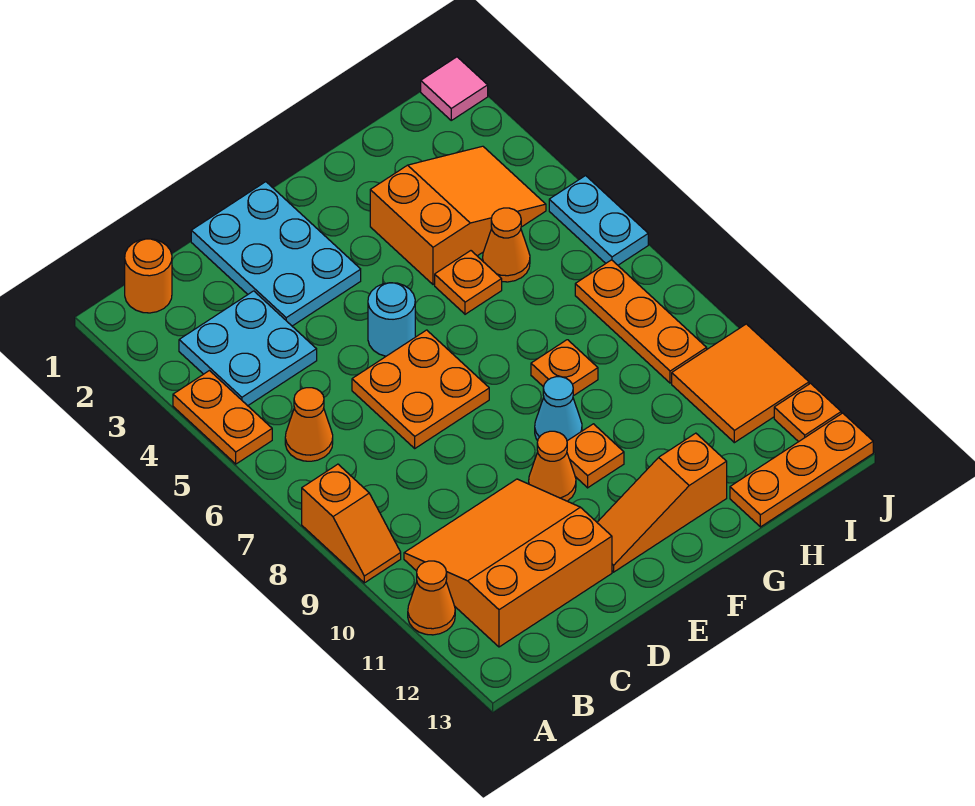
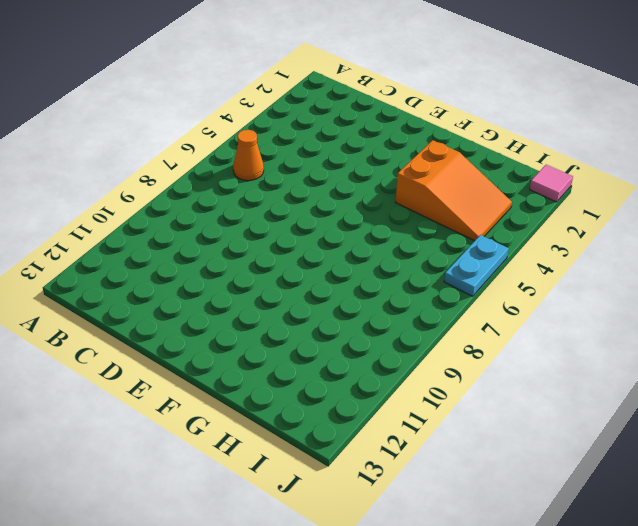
none -> orange 1x2 plate [173,371,272,464]
none -> orange 1x2 slope [302,464,401,583]
none -> orange 1x1 cone [408,561,455,635]

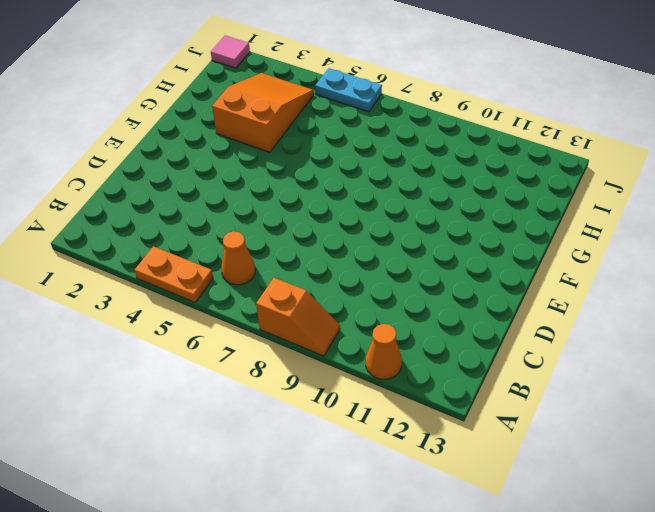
none -> orange 1x1 round brick [125,239,172,313]
none -> cyan 2x2 plate [179,291,317,406]
none -> orange 3x3 slope [404,479,612,647]

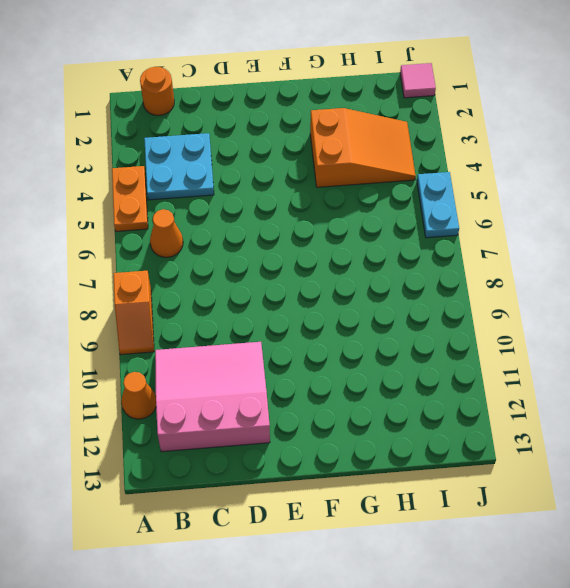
pink 3x3 slope [155,342,270,452] -> orange 3x3 slope [404,479,612,647]
none -> cyan 2x3 plate [191,182,361,326]
none -> orange 2x2 plate [352,330,489,448]
none -> cyan 1x1 round brick [368,283,415,356]

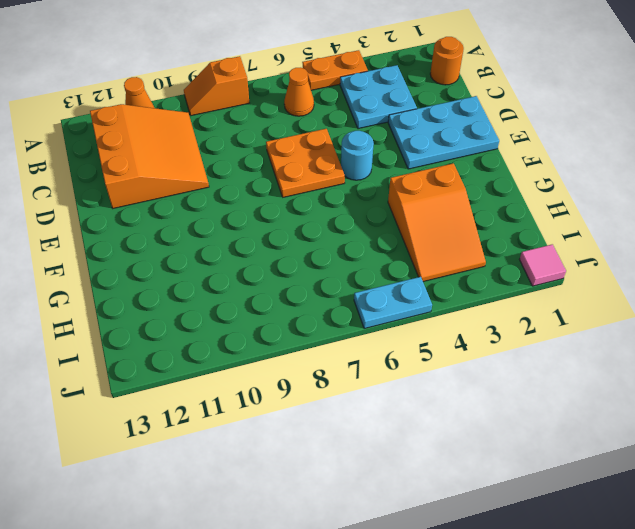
none -> orange 1x1 cone [529,431,576,501]
none -> orange 1x3 slope [597,433,727,572]
none -> cyan 1x1 cone [535,377,582,441]

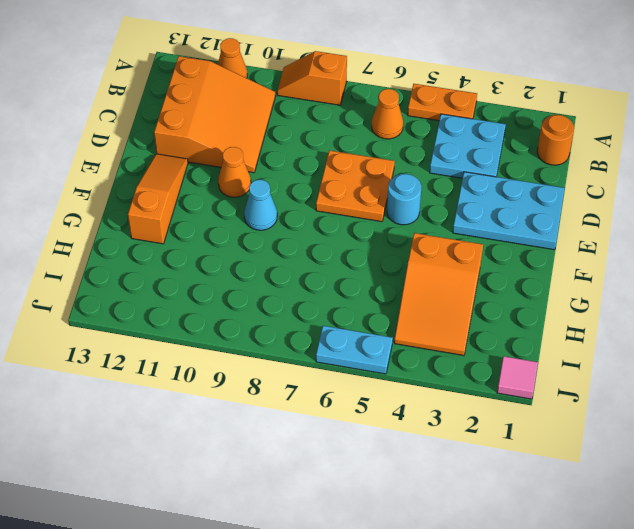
none -> orange 1x1 plate [567,424,624,488]
none -> orange 1x1 plate [435,251,502,314]
none -> orange 1x1 plate [531,340,598,396]

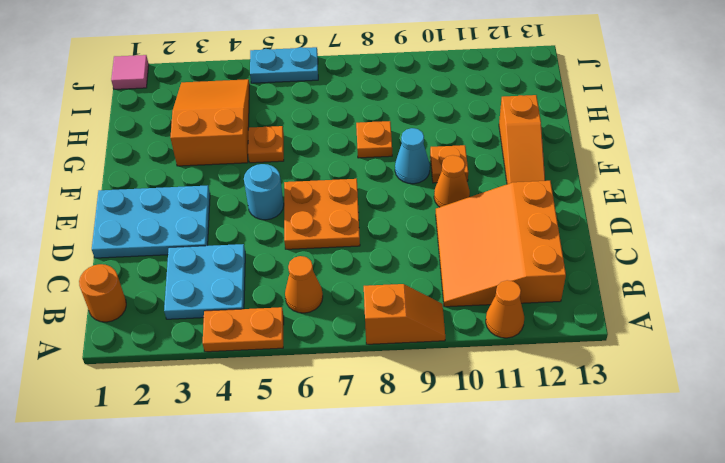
none -> orange 1x1 cone [483,208,530,282]
none -> orange 1x3 plate [730,413,873,527]
none -> orange 1x3 plate [575,260,707,383]

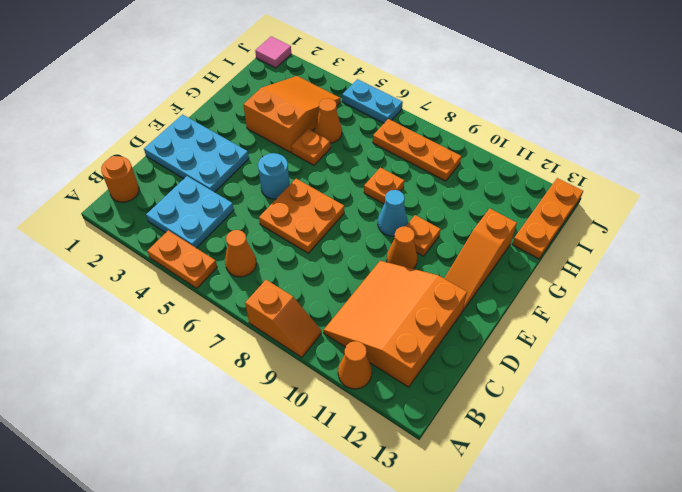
none -> orange 2x2 tile [672,324,809,443]
none -> orange 1x1 plate [774,383,841,442]

